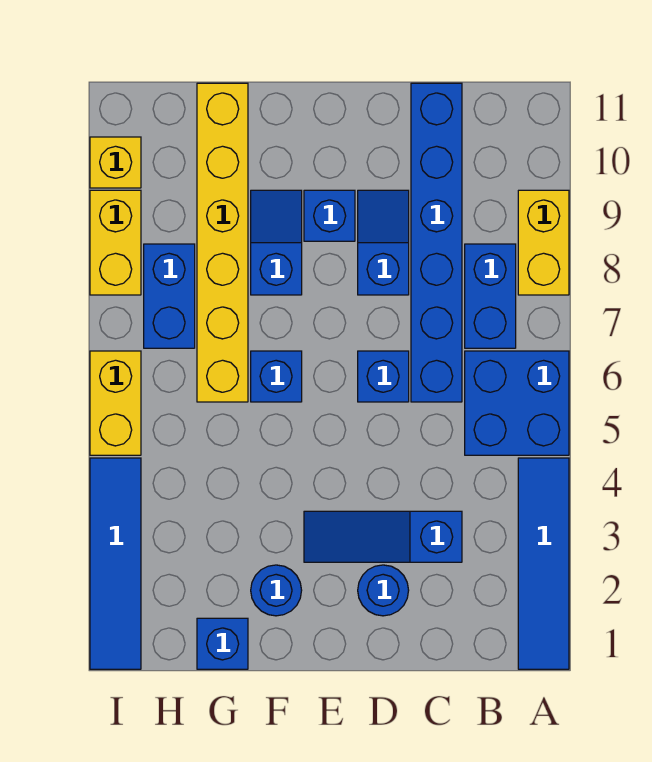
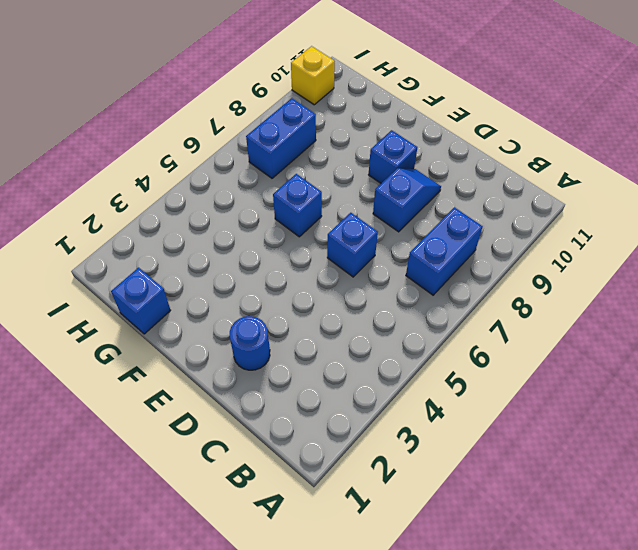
none -> blue 1x4 tile [518,458,569,669]
none -> blue 2x2 brick [465,351,569,455]
none -> yellow 1x2 brick [518,190,569,295]

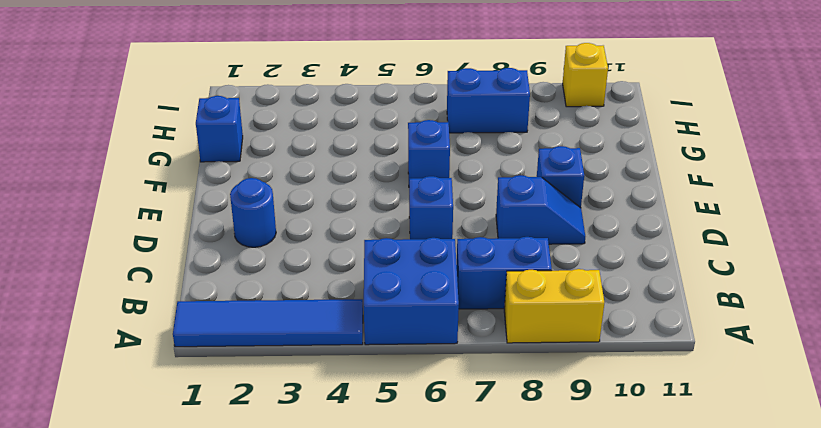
none -> blue 1x3 slope [304,511,462,562]
none -> blue 1x6 brick [411,83,462,402]
none -> blue 1x1 round brick [251,565,302,616]

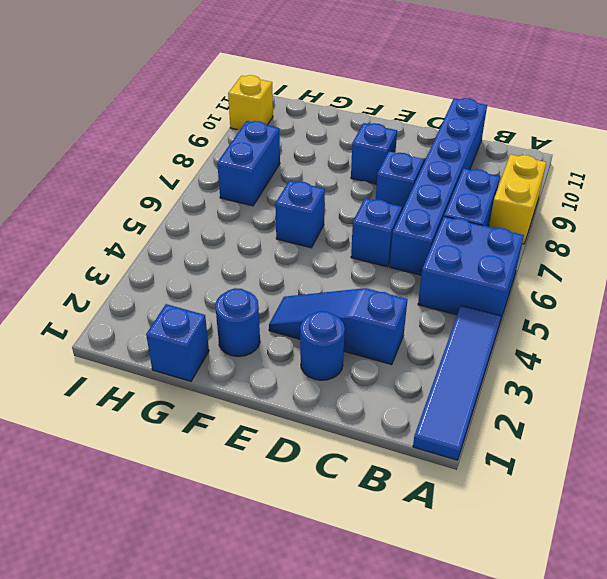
none -> blue 1x2 slope [251,190,302,295]
none -> yellow 1x6 brick [197,83,248,402]
none -> blue 1x4 tile [90,458,141,669]

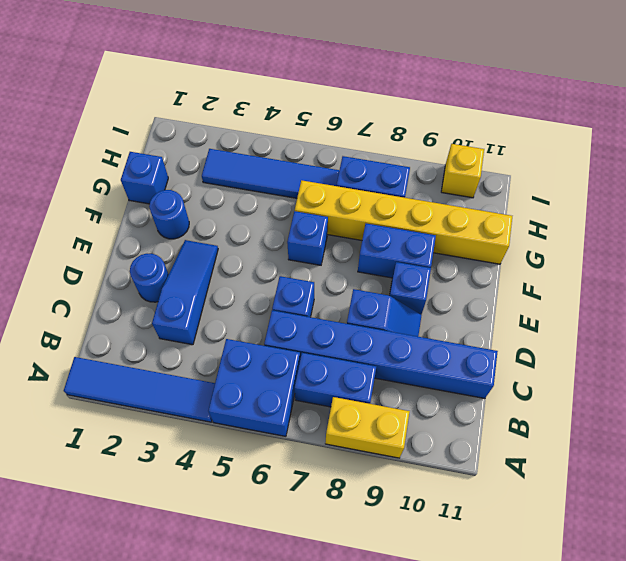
blue 1x2 brick [358,224,436,278] -> blue 1x2 slope [251,190,302,295]
blue 1x4 tile [202,149,339,198] -> blue 1x4 tile moved to [90,458,141,669]
none -> yellow 1x2 brick [90,351,141,455]
none -> yellow 1x2 brick [90,190,141,295]

